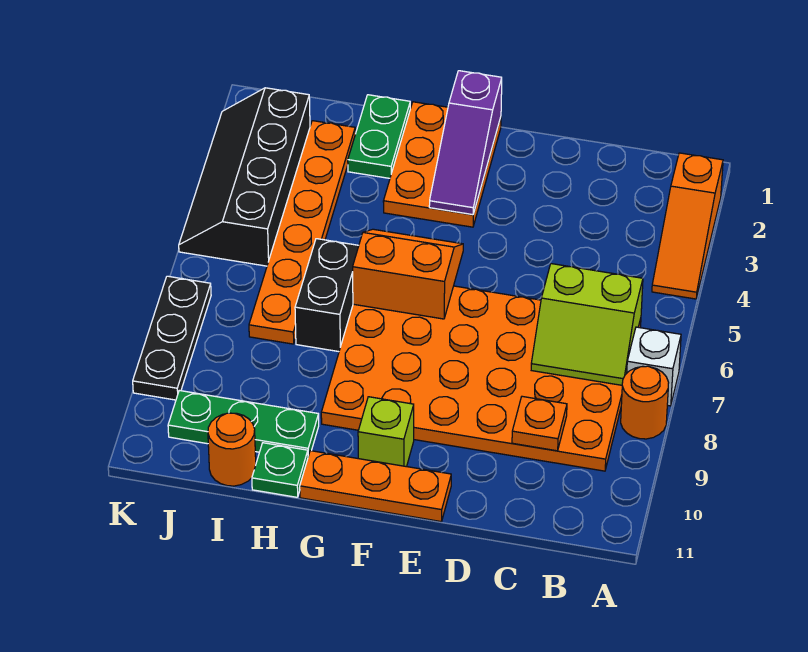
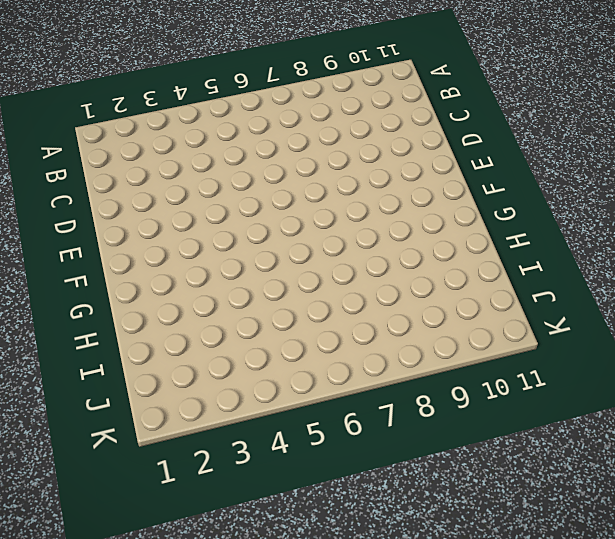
none -> orange 1x3 slope [652,153,723,299]
none -> white 1x1 brick [627,327,681,406]
none -> orange 1x1 round brick [621,366,669,439]

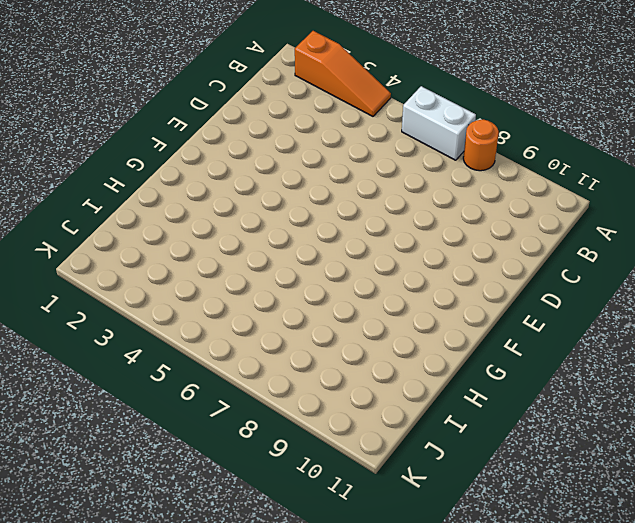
white 1x2 brick [402,86,476,160] -> white 1x1 brick [627,327,681,406]
none -> orange 4x6 plate [321,286,641,471]
none -> orange 1x3 plate [300,451,451,521]
none -> orange 2x3 plate [383,102,501,227]

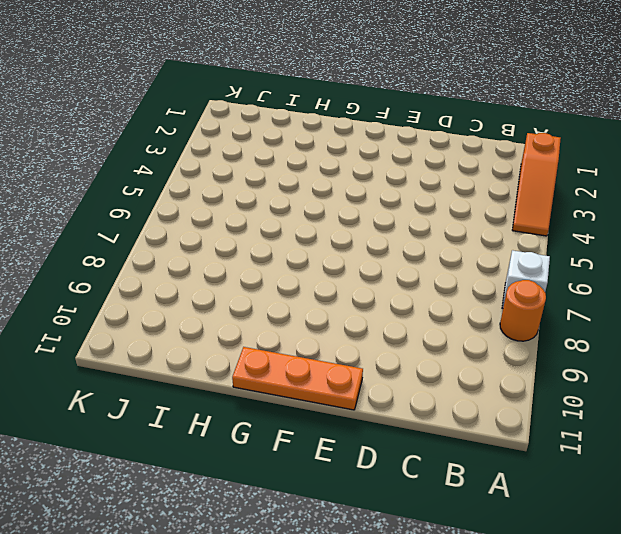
none -> orange 4x6 plate [321,286,641,471]
none -> orange 2x3 plate [383,102,501,227]
none -> lime 1x1 brick [358,397,414,467]

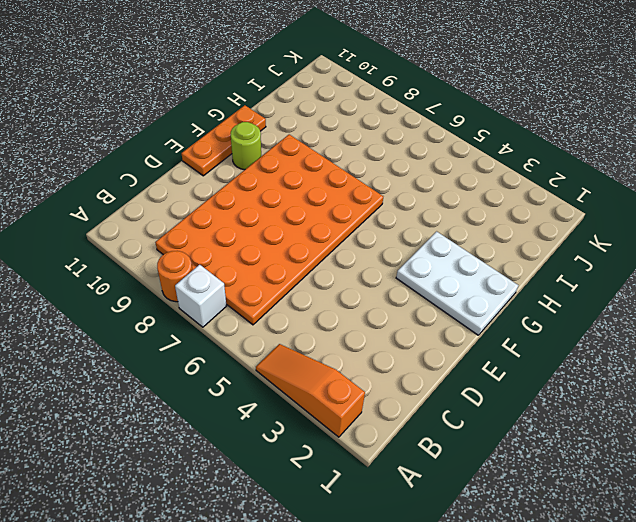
white 2x3 plate [396,231,519,335] -> orange 2x3 plate [383,102,501,227]
lime 1x1 round brick [231,122,261,170] -> lime 1x1 brick [358,397,414,467]
none -> green 1x2 plate [348,95,410,178]
none -> black 1x2 brick [295,239,359,352]
none -> green 1x3 plate [168,391,319,456]

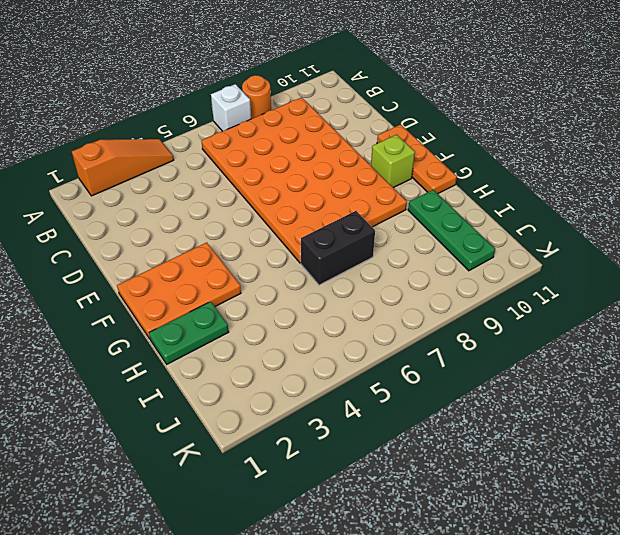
none -> green 1x1 plate [252,443,308,497]
none -> orange 1x6 plate [249,121,355,344]
none -> orange 1x1 round brick [208,413,256,486]

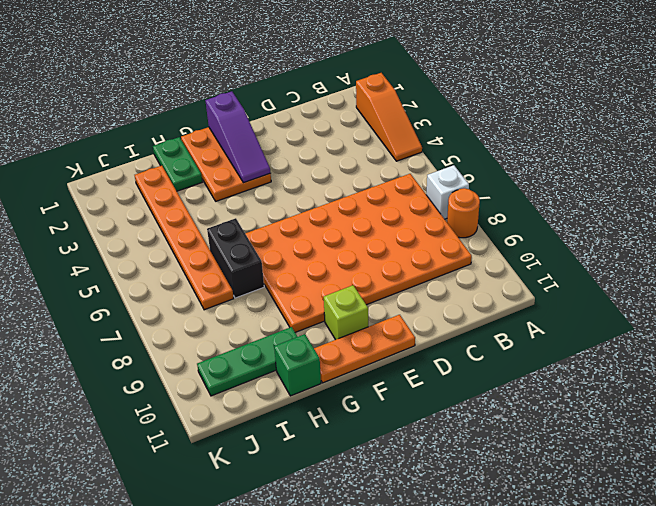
green 1x1 brick [274,334,321,396] -> green 1x1 plate [252,443,308,497]
none -> orange 1x1 round brick [208,413,256,486]
none -> black 2x4 slope [179,88,310,266]
none -> black 1x3 plate [133,276,211,400]

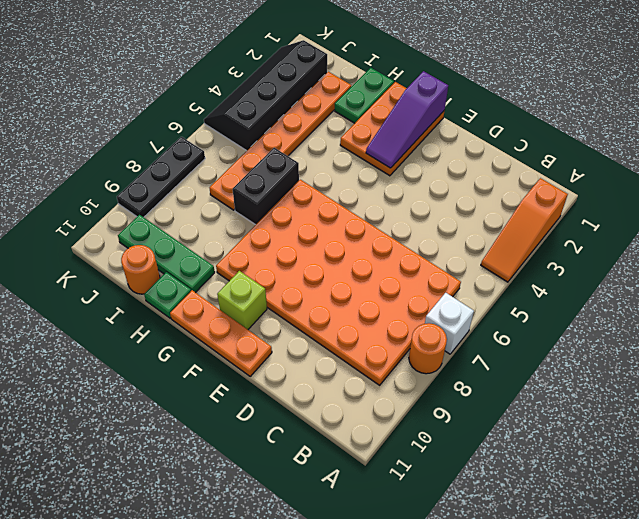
none -> lime 2x2 slope [531,264,643,385]
none -> orange 1x1 plate [512,396,567,451]
none -> orange 2x2 slope [353,229,463,319]

